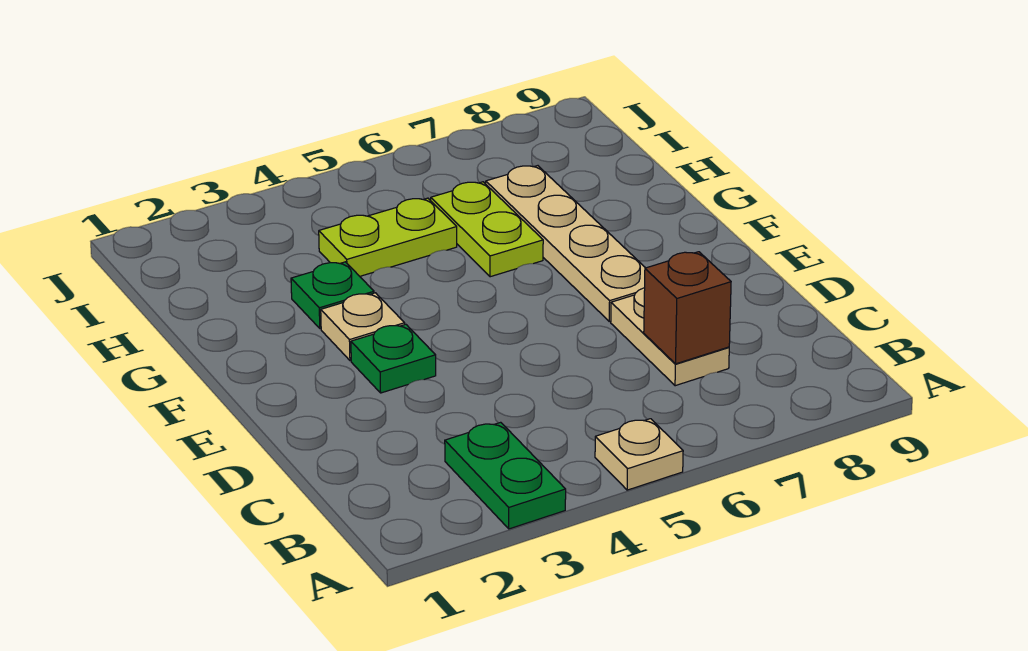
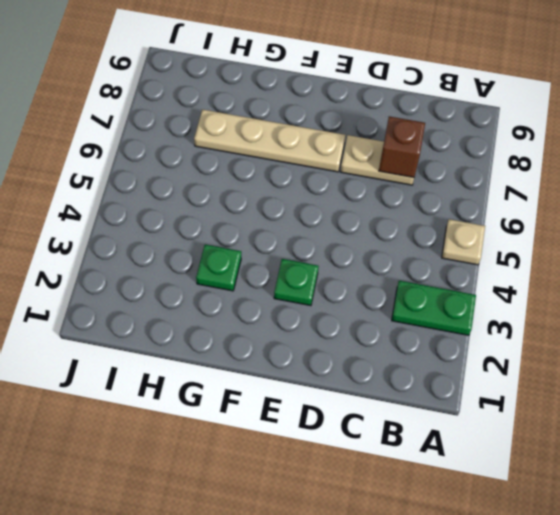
none -> tan 1x1 plate [321,293,405,361]
none -> lime 1x2 plate [431,182,543,277]

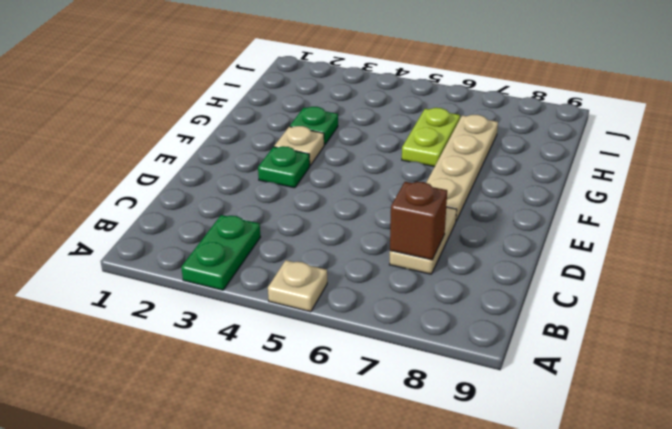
none -> lime 1x2 plate [319,198,457,276]

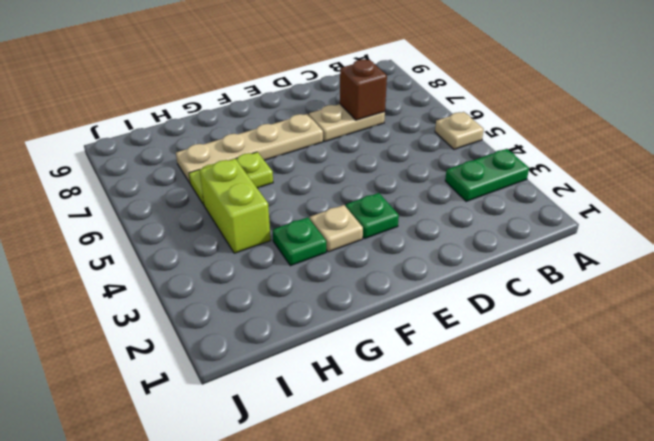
lime 1x2 brick [200,159,271,253] -> lime 1x2 plate [319,198,457,276]

